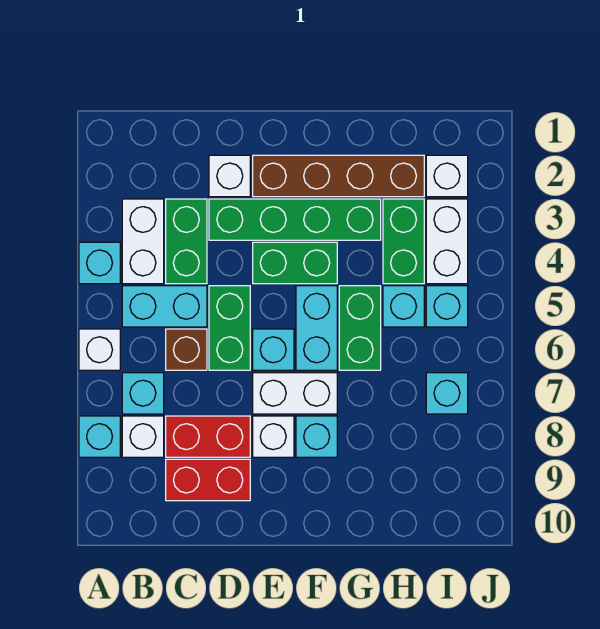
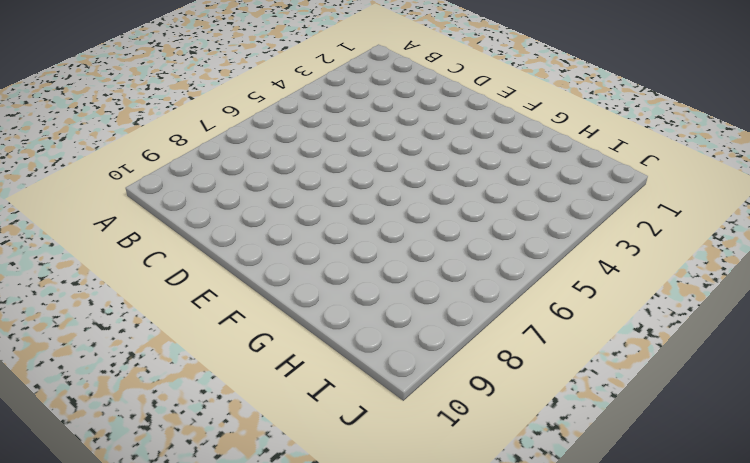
none -> cyan 1x1 brick [79,242,120,284]
none -> white 1x1 brick [79,329,120,370]
none -> cyan 1x1 brick [79,416,120,457]

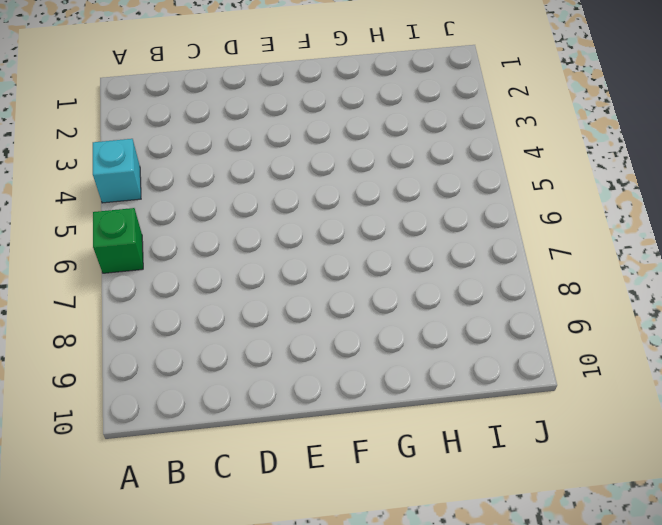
green 1x1 brick [93,208,143,273] -> white 1x1 brick [79,329,120,370]
none -> cyan 1x1 brick [79,416,120,457]
none -> white 1x2 brick [122,199,164,284]
none -> cyan 1x2 brick [122,286,207,327]

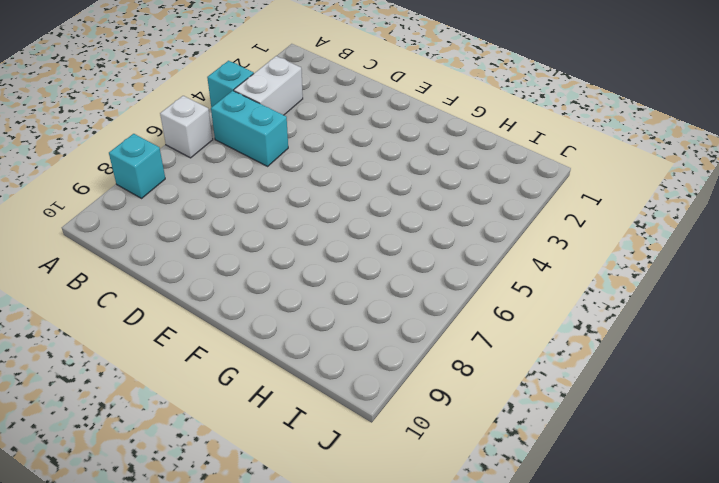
none -> cyan 1x1 brick [122,373,164,414]
none -> white 1x1 brick [122,416,164,457]
none -> green 1x2 brick [166,199,207,284]

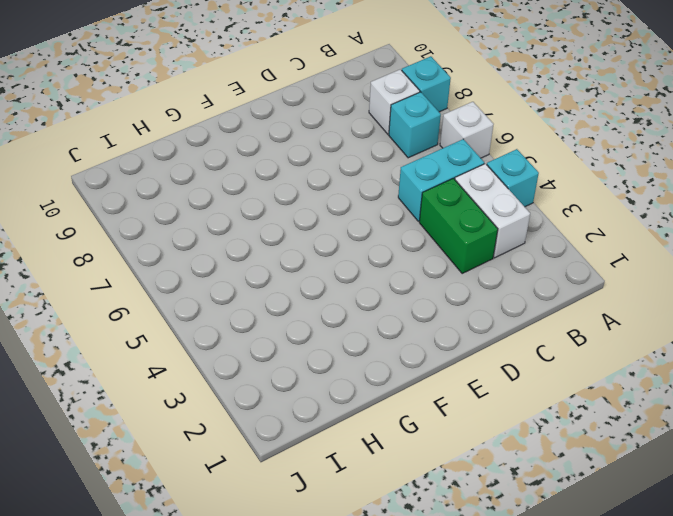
none -> brown 1x1 brick [166,329,207,370]
none -> red 1x2 brick [166,416,250,457]
none -> red 1x2 brick [166,459,250,501]

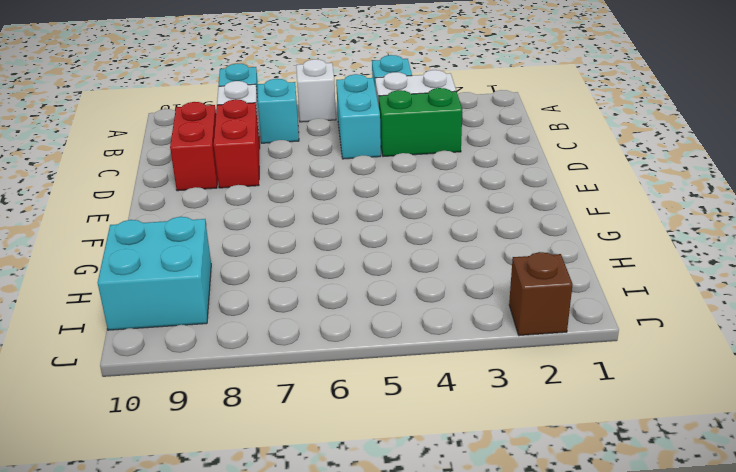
cyan 2x2 brick [98,217,211,330] -> none
brown 1x1 brick [509,252,573,336] -> brown 1x1 brick moved to [166,329,207,370]
none -> white 1x1 brick [209,155,250,197]
none -> green 1x4 brick [209,199,381,240]
none -> green 1x2 brick [209,286,250,370]

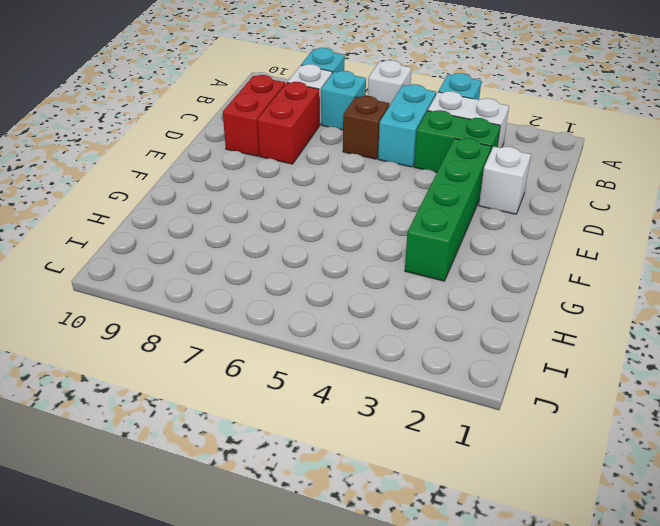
none -> green 1x2 brick [209,286,250,370]
none -> brown 1x4 brick [253,155,424,197]
none -> green 1x2 brick [253,242,337,284]

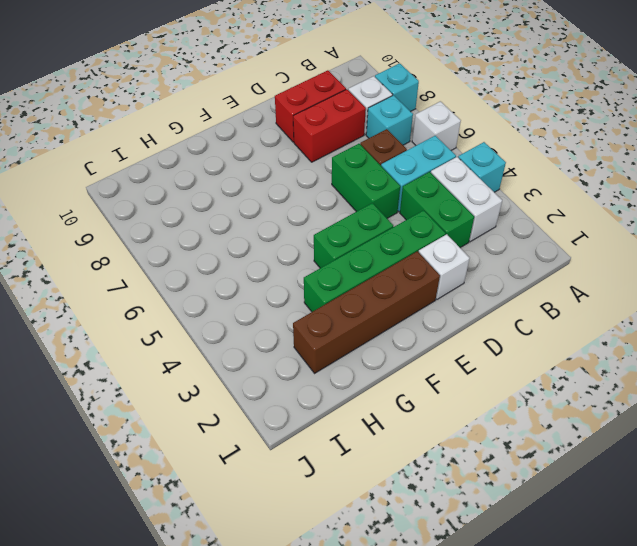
none -> cyan 1x1 brick [253,329,294,370]
none -> white 1x2 brick [253,373,337,414]
none -> white 1x1 brick [253,416,294,457]

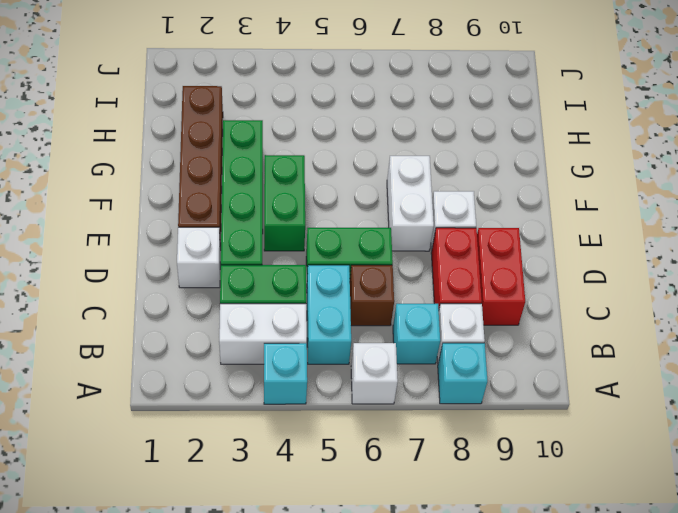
none -> cyan 1x1 brick [253,329,294,370]
none -> cyan 1x2 brick [296,286,337,370]
none -> cyan 1x1 brick [296,416,337,457]

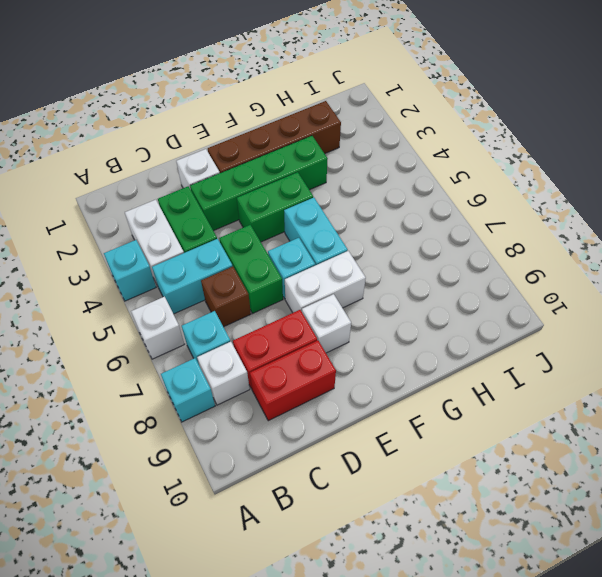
none -> cyan 1x1 brick [296,416,337,457]
none -> green 1x2 brick [339,286,381,370]
none -> green 1x2 brick [383,199,424,284]

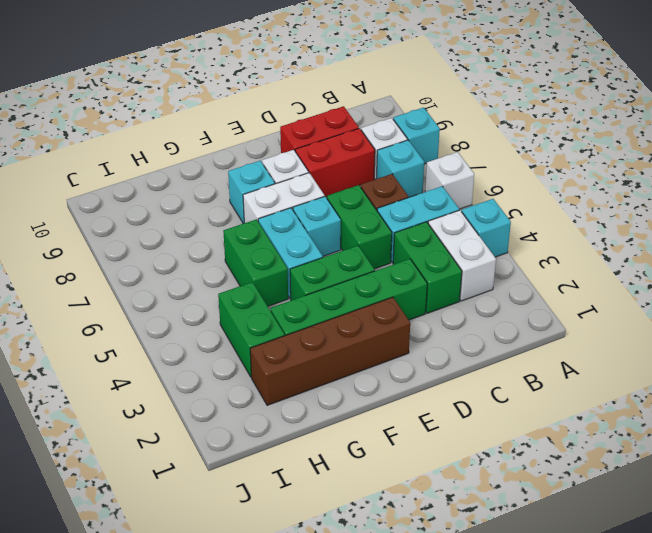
none -> white 1x1 brick [209,155,250,197]
none -> cyan 1x1 brick [383,286,424,327]
none -> white 1x1 brick [426,155,468,197]

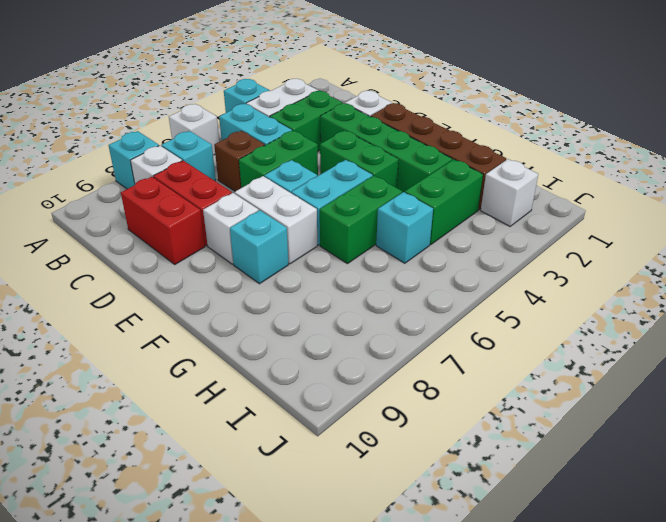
none -> white 1x2 brick [426,199,468,284]
none -> cyan 1x1 brick [426,286,468,327]
none -> cyan 1x1 brick [426,373,468,414]

